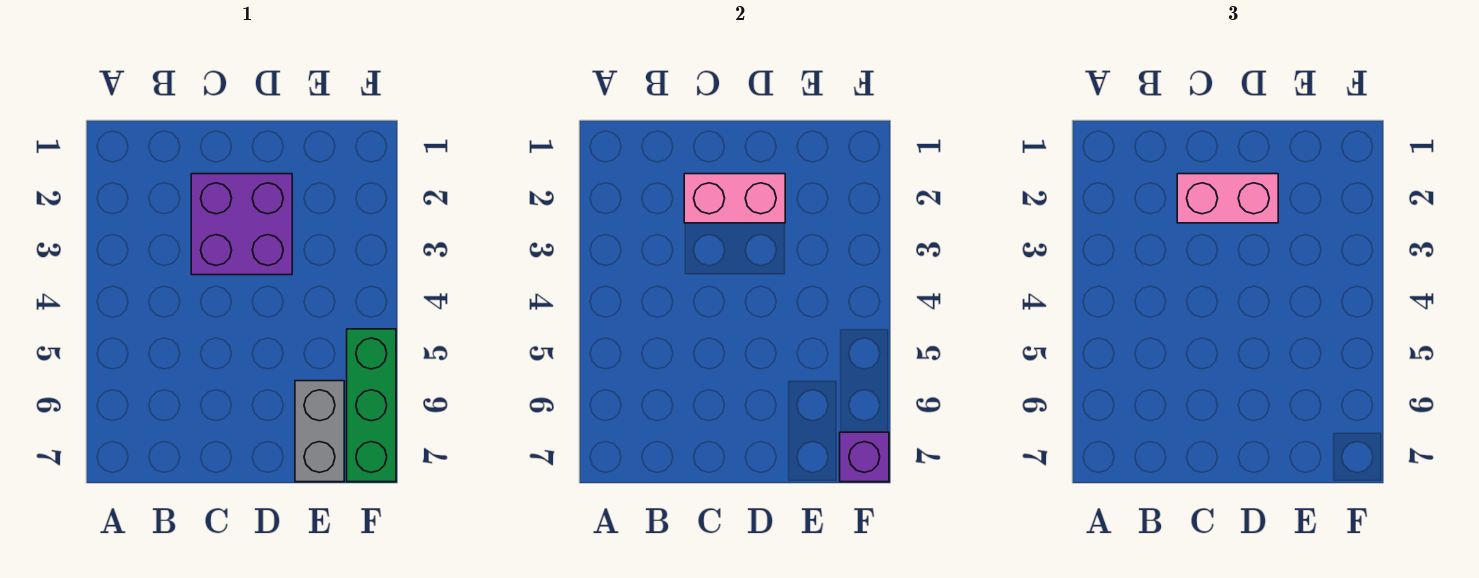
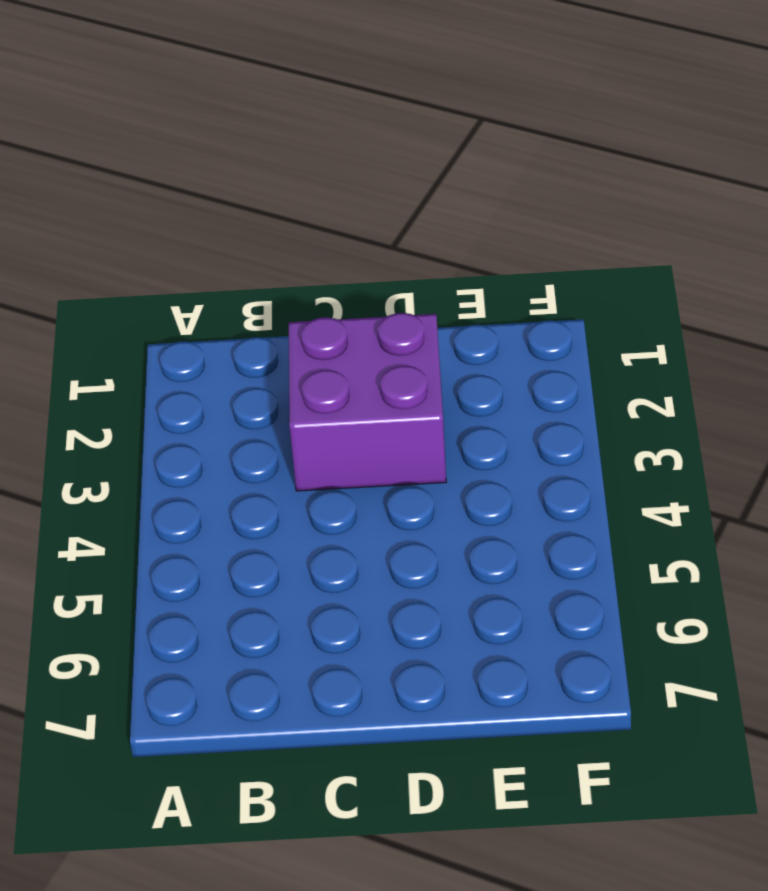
none -> grey 1x2 brick [295,381,344,482]
none -> green 1x3 brick [347,329,396,482]

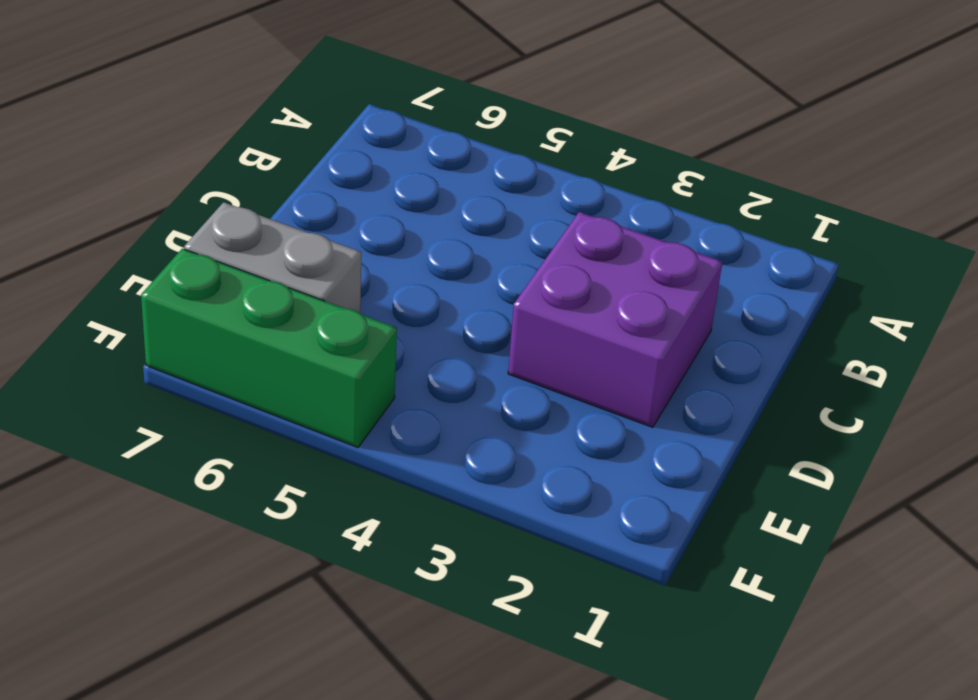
none -> pink 1x2 brick [684,174,785,223]
none -> purple 1x1 brick [840,432,889,482]

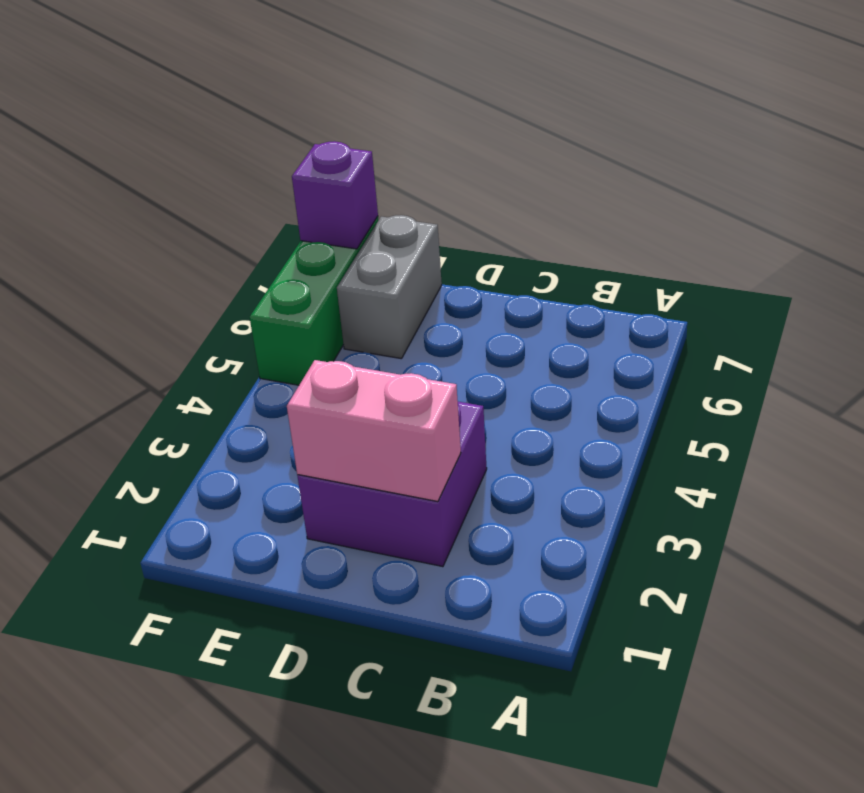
none -> pink 1x2 brick [1177,174,1278,223]

